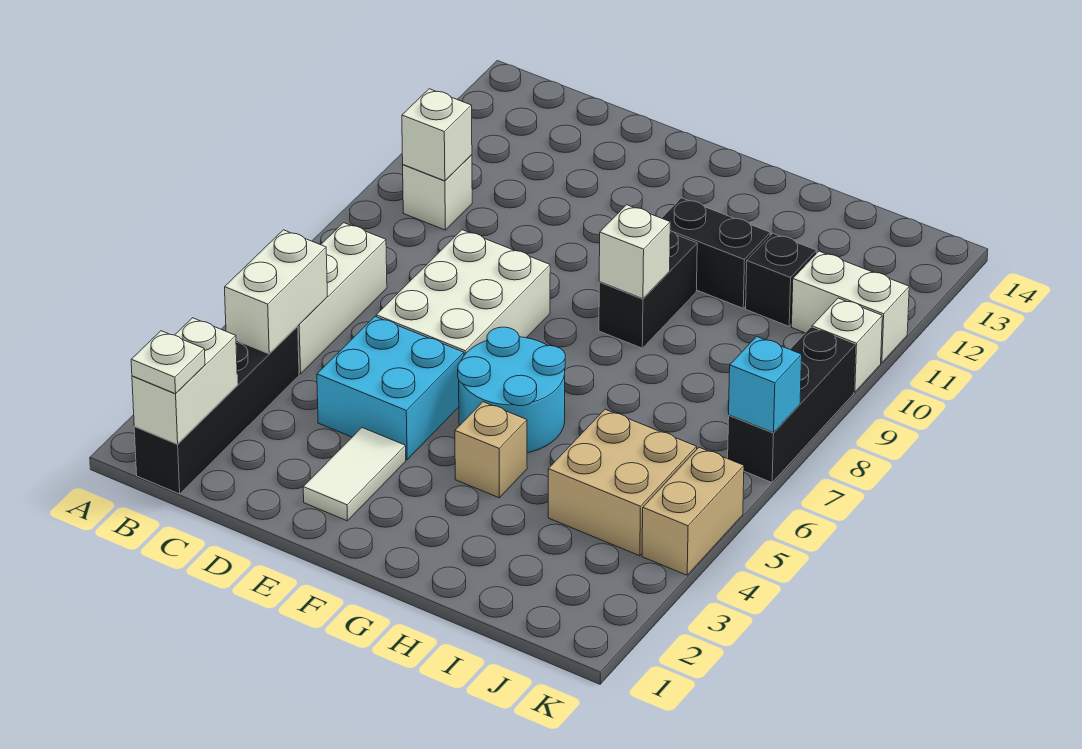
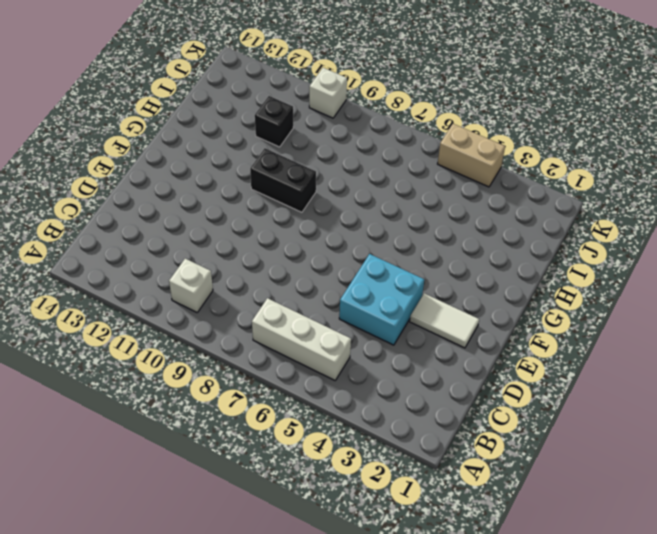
none -> black 1x4 brick [134,327,299,494]
none -> white 2x3 brick [376,230,550,355]
none -> cyan 2x2 round brick [458,327,565,453]

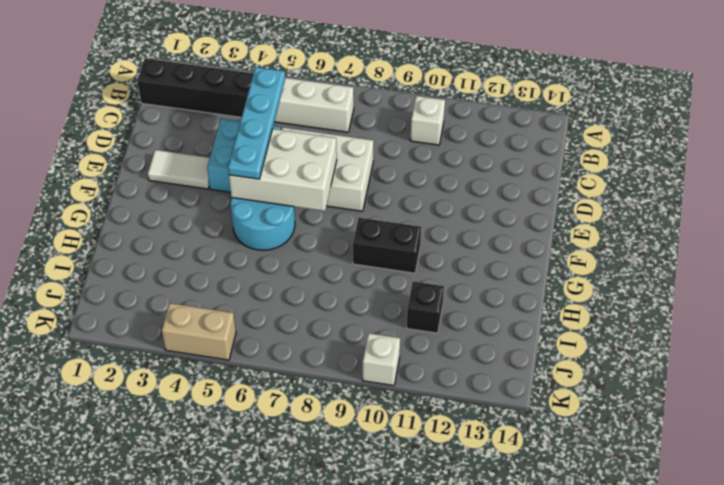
cyan 1x4 plate [228,67,285,179] -> none
white 2x3 brick [229,129,337,211] -> none
none -> tan 1x1 brick [455,402,527,498]
none -> black 1x2 brick [662,198,770,308]
none -> tan 2x2 brick [548,409,697,556]

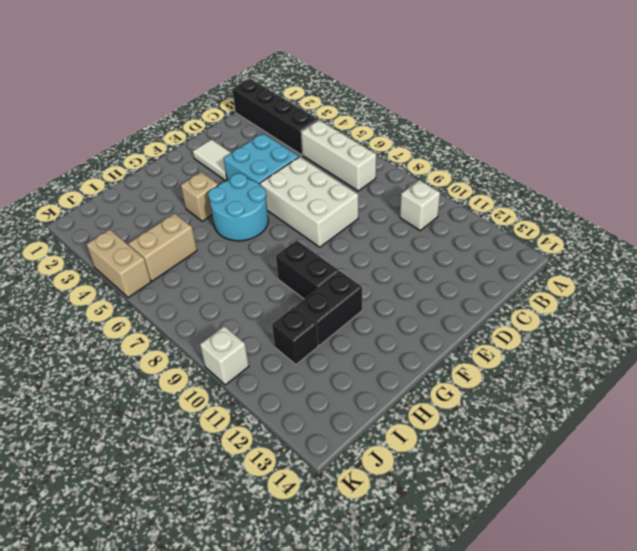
tan 1x2 brick [129,213,197,281] -> tan 2x2 brick [548,409,697,556]
none -> white 1x2 brick [792,251,909,363]
none -> black 1x3 brick [728,328,855,482]
none -> white 1x2 brick [132,318,238,444]

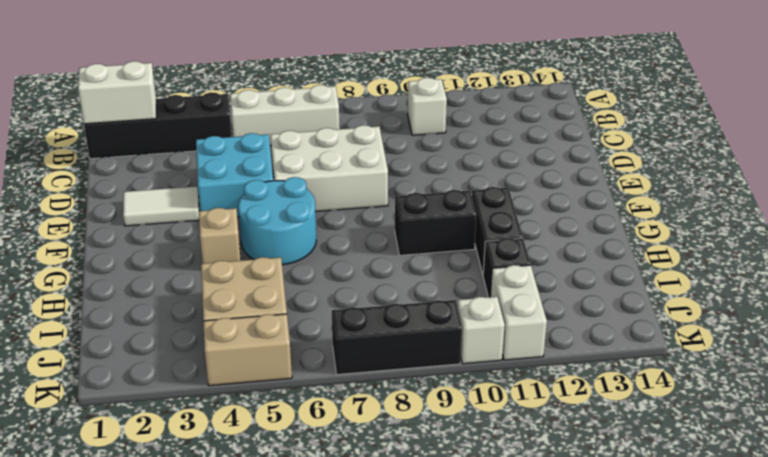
none -> white 1x2 brick [225,230,327,354]
none -> white 1x1 brick [402,89,472,181]
none -> white 1x1 brick [599,205,670,299]

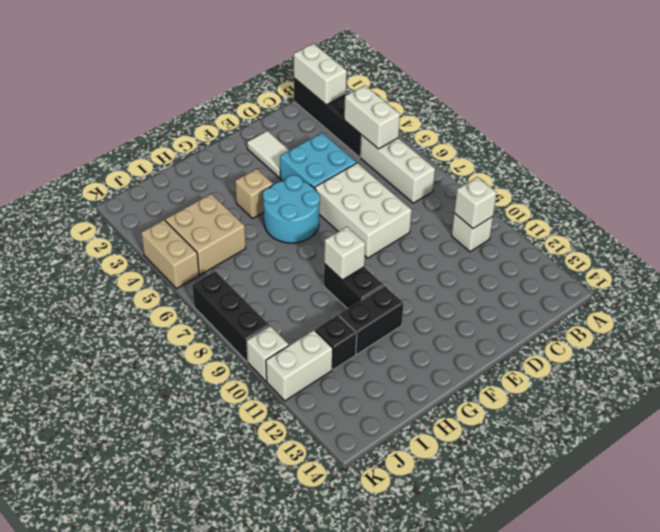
none -> cyan 1x1 brick [729,336,802,433]
none -> white 1x1 plate [131,331,205,394]

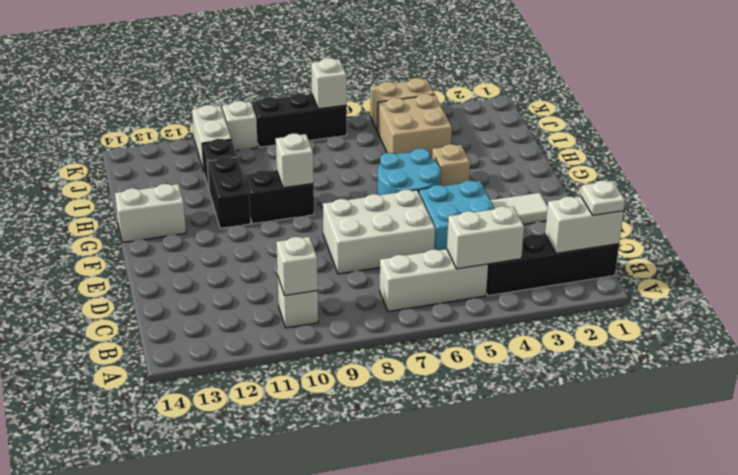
white 1x2 brick [115,184,186,243] -> none
white 1x1 brick [311,58,347,109] -> cyan 1x1 brick [729,336,802,433]

